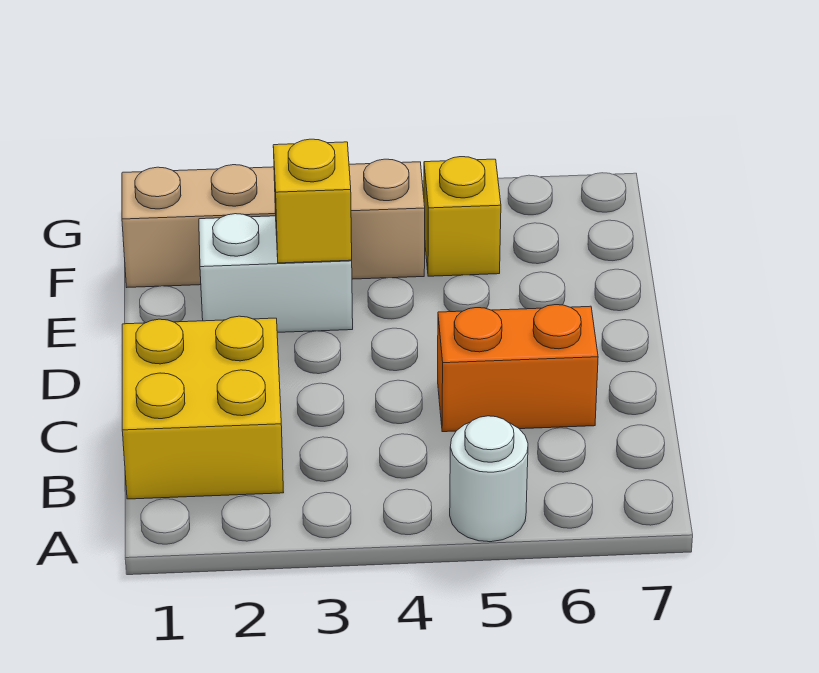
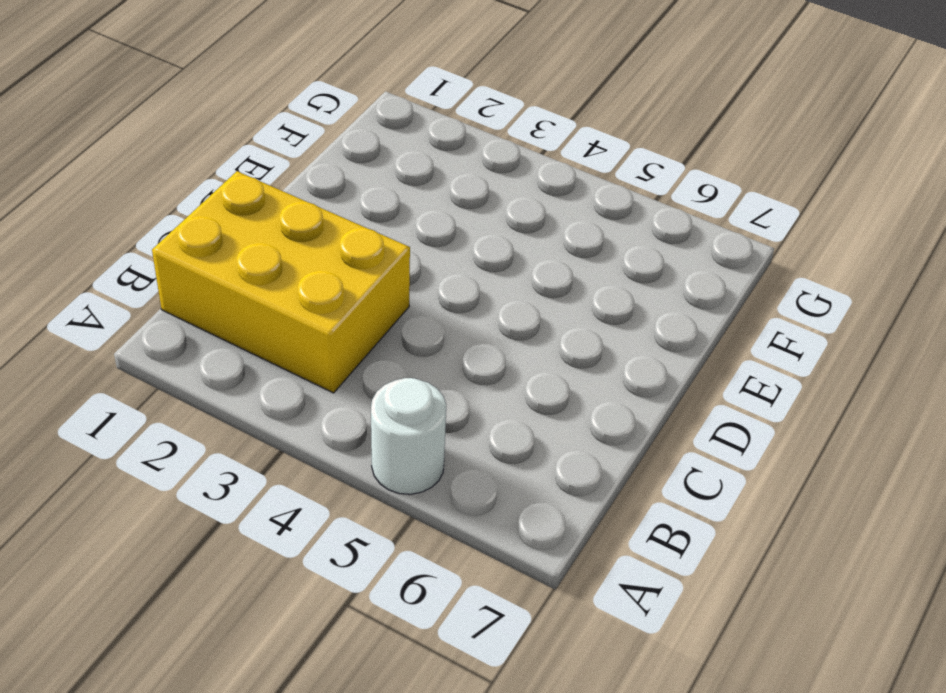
yellow 2x3 brick [152,171,410,393] -> yellow 2x2 brick [122,316,284,499]
none -> orange 1x2 brick [438,305,598,432]
none -> white 1x2 brick [199,214,353,332]

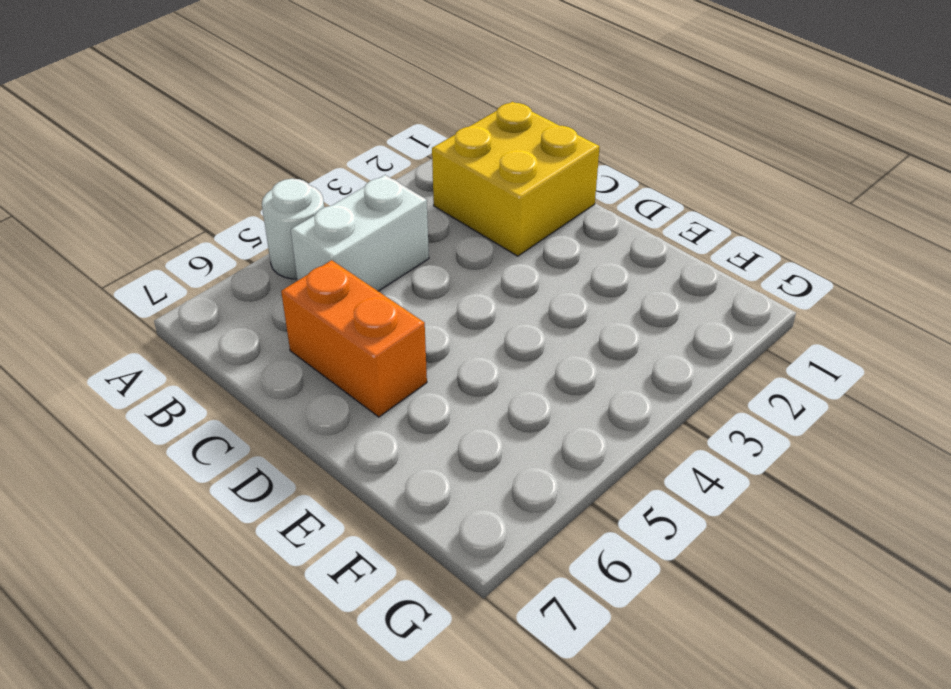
white 1x2 brick [291,175,429,291] -> white 1x2 brick moved to [199,214,353,332]
orange 1x2 brick [281,260,427,417] -> orange 1x2 brick turned to [438,305,598,432]
none -> tan 1x4 brick [122,159,425,287]
none -> yellow 1x1 brick [424,157,501,276]

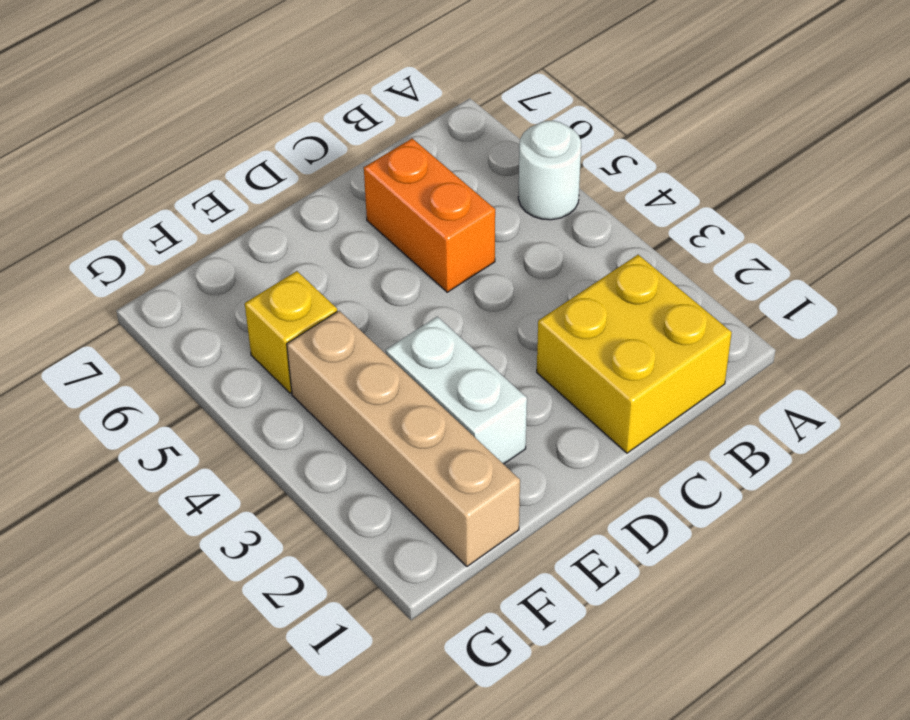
none -> yellow 1x1 brick [273,139,352,263]

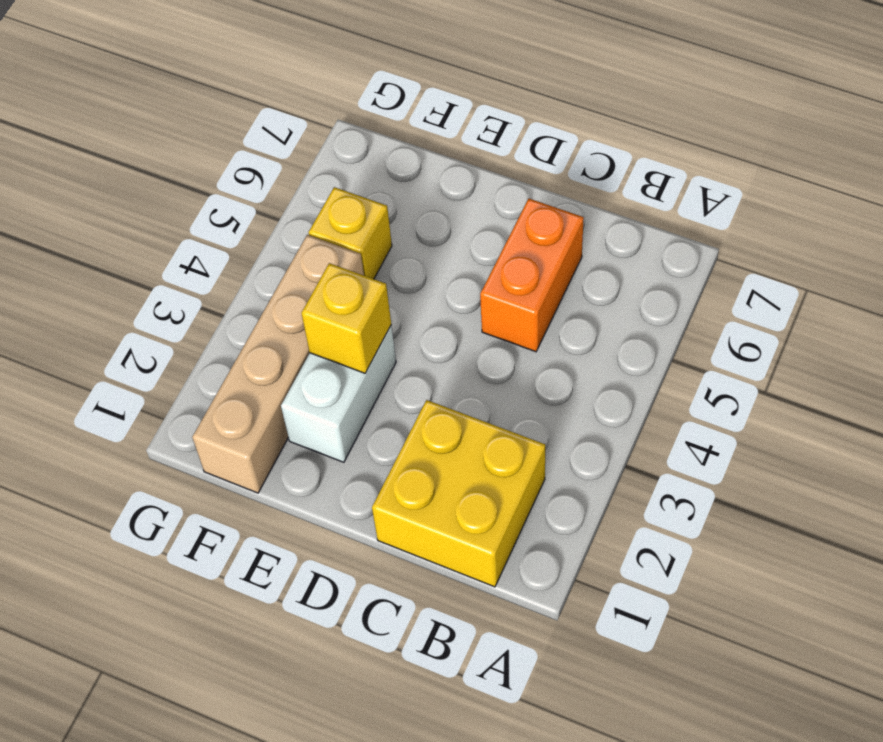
none -> white 1x1 round brick [450,416,528,542]

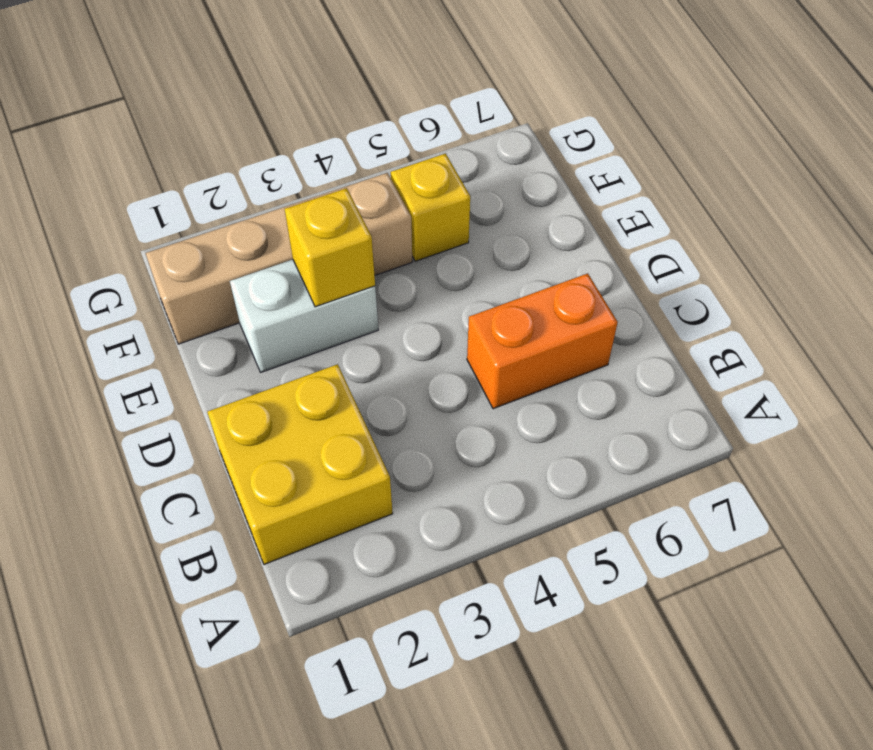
none -> white 1x1 round brick [450,416,528,542]

